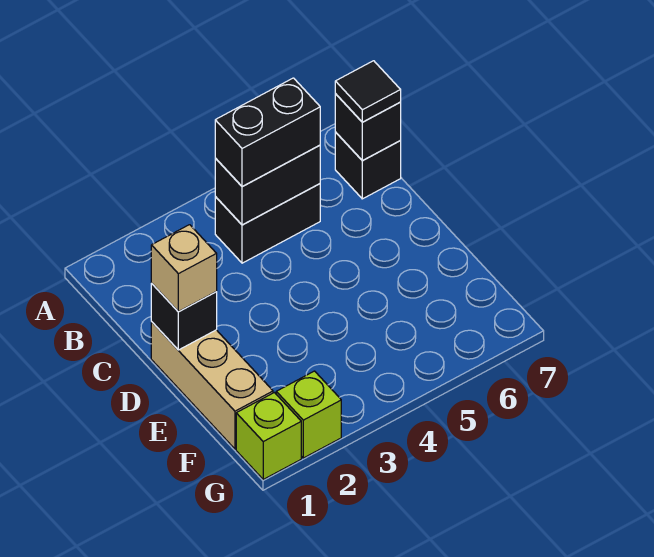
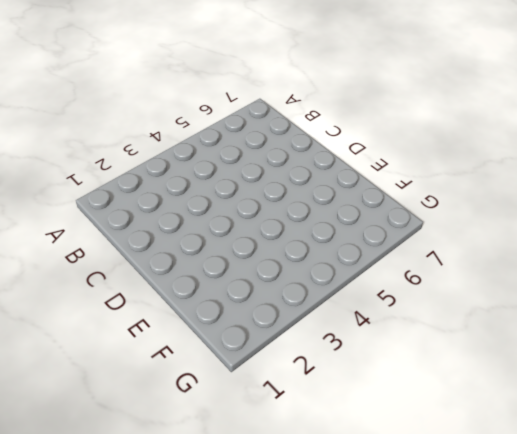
none -> black 1x2 brick [215,184,320,263]
none -> black 1x1 brick [335,132,401,199]

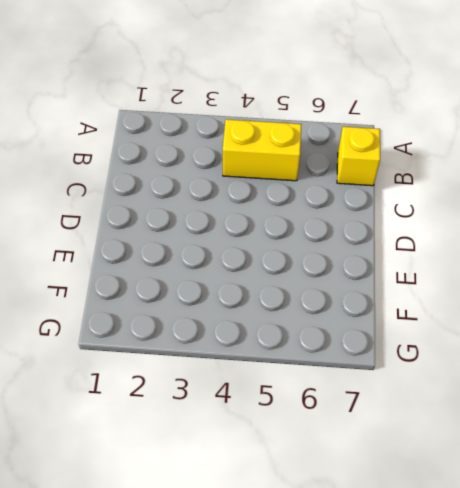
yellow 1x2 brick [223,119,302,181] -> black 1x2 brick [215,184,320,263]
yellow 1x1 brick [337,127,380,186] -> black 1x1 brick [335,132,401,199]
none -> tan 1x3 brick [151,322,273,449]
none -> lime 1x1 brick [236,393,301,479]

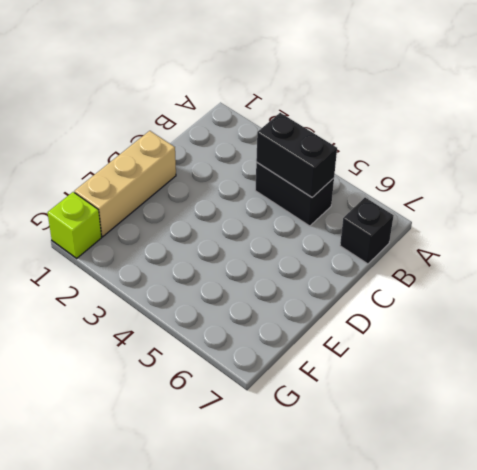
none -> lime 1x1 brick [276,371,341,458]
none -> black 1x1 brick [335,94,401,160]

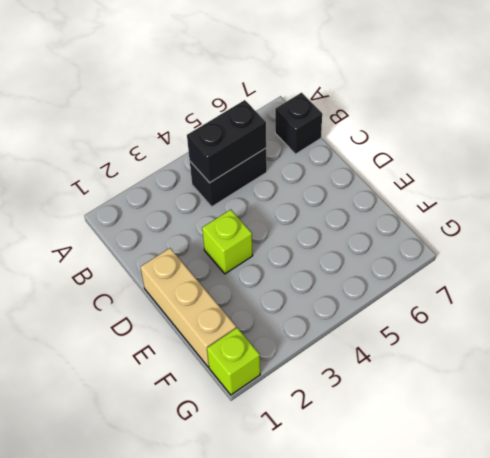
lime 1x1 brick [202,210,253,274] -> lime 1x1 brick moved to [276,371,341,458]
none -> black 1x1 brick [335,94,401,160]
none -> black 1x1 brick [151,284,217,350]

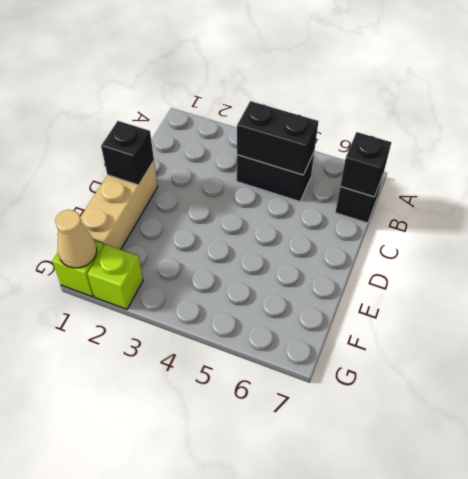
tan 1x1 cone [55,210,97,268] -> none
none -> black 1x2 brick [215,78,320,187]
none -> black 1x1 tile [335,61,401,122]

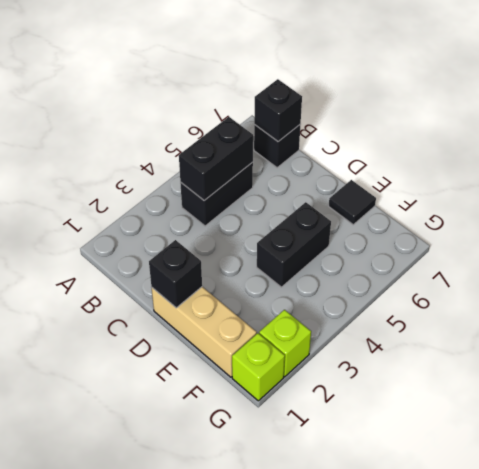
black 1x2 brick [257,202,331,287] -> black 1x2 brick moved to [215,78,320,187]
black 1x1 tile [329,180,376,225] -> black 1x1 tile moved to [335,61,401,122]
none -> tan 1x1 brick [151,225,217,312]

